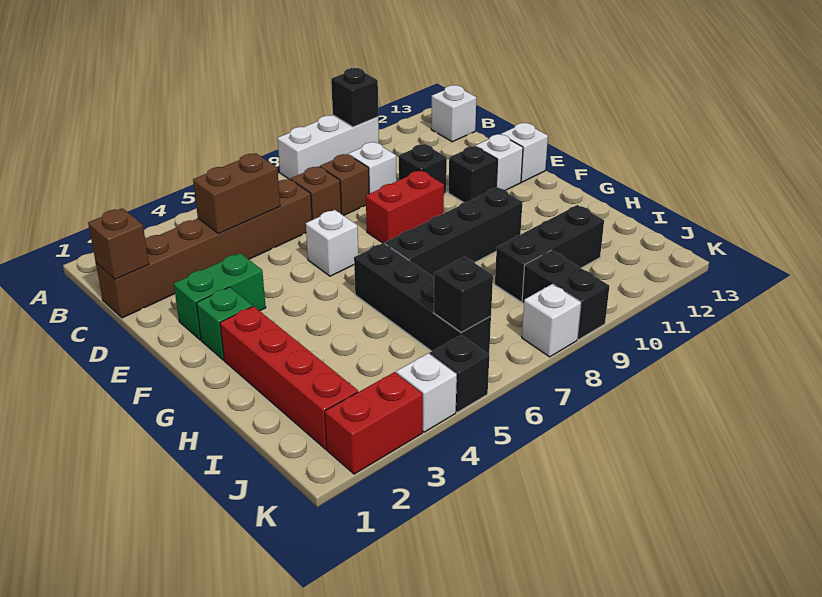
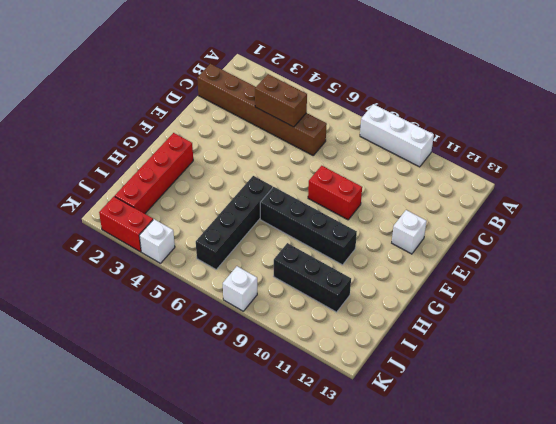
none -> white 1x1 brick [431,85,476,142]
none -> brown 1x1 brick [291,166,341,220]
none -> brown 1x1 brick [320,154,369,216]

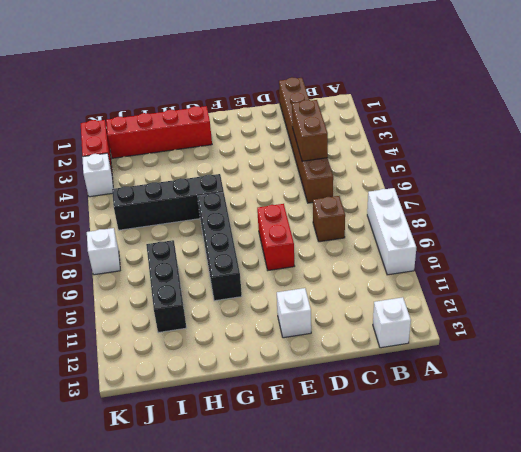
none -> brown 1x1 brick [291,166,341,220]
none -> white 1x1 brick [348,142,397,194]
none -> black 1x1 brick [399,144,447,194]

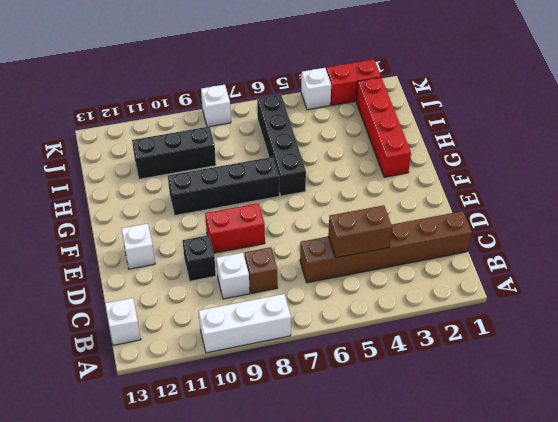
none -> brown 1x1 brick [291,166,341,220]
none -> green 1x2 brick [174,253,266,340]
none -> white 1x1 brick [306,210,358,276]

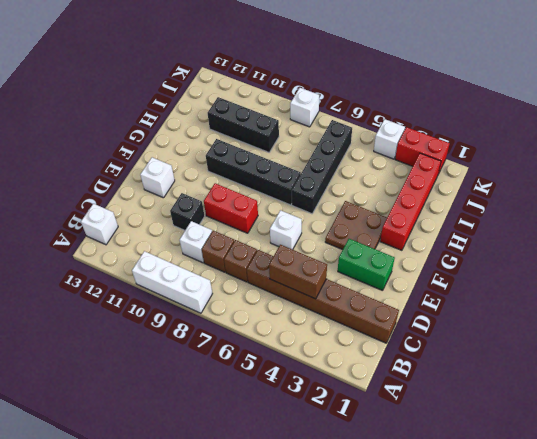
brown 2x2 plate [325,201,387,250] -> none
none -> black 1x1 brick [448,146,497,202]
none -> white 1x1 brick [501,123,548,182]
none -> green 1x1 brick [196,287,252,360]

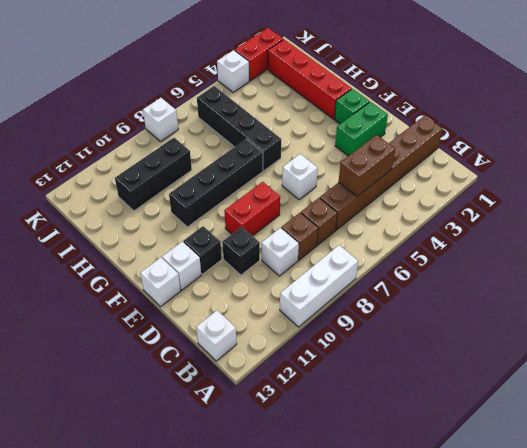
none -> black 1x2 brick [522,250,609,340]
none -> black 1x1 brick [430,335,489,412]
none -> black 1x1 brick [331,68,378,127]

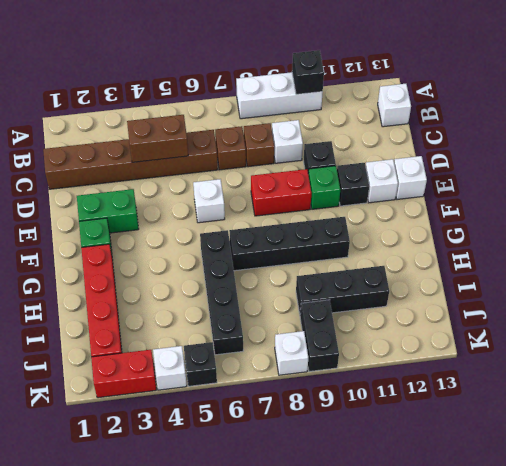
green 1x1 brick [308,166,340,209] -> none
none -> brown 1x1 brick [88,208,149,279]
none -> black 1x1 brick [434,257,493,333]

